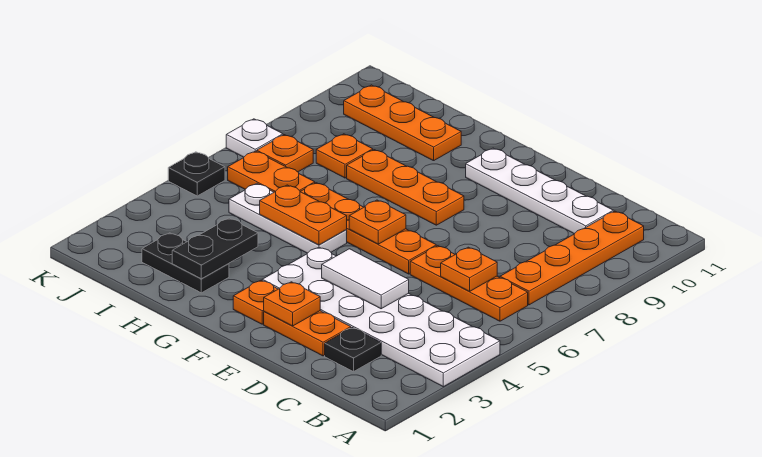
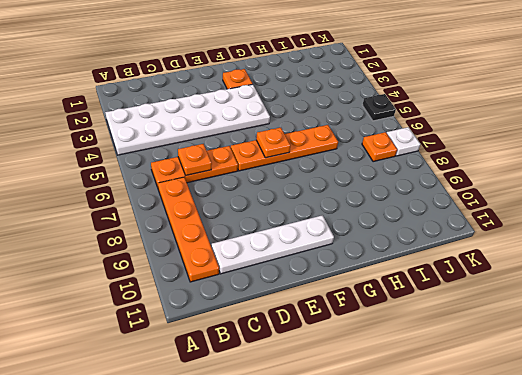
none -> black 1x1 plate [325,328,381,372]
none -> orange 1x2 plate [264,311,351,356]
none -> orange 1x3 plate [347,150,464,225]

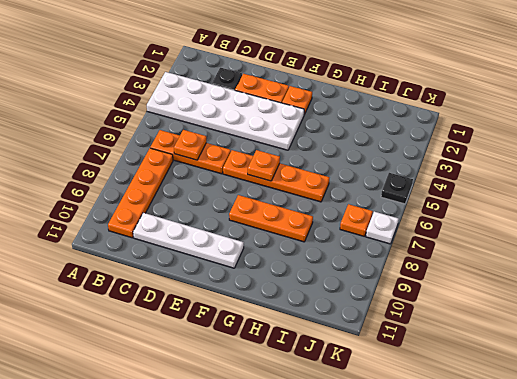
none -> white 1x3 plate [229,183,347,253]
none -> black 1x2 plate [142,233,229,293]
none -> orange 1x3 plate [344,85,461,161]

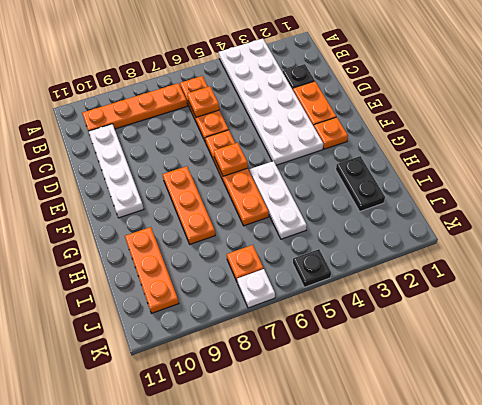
none -> orange 1x2 plate [228,151,315,192]
none -> orange 1x1 plate [316,134,373,178]
none -> white 1x2 tile [322,249,409,309]

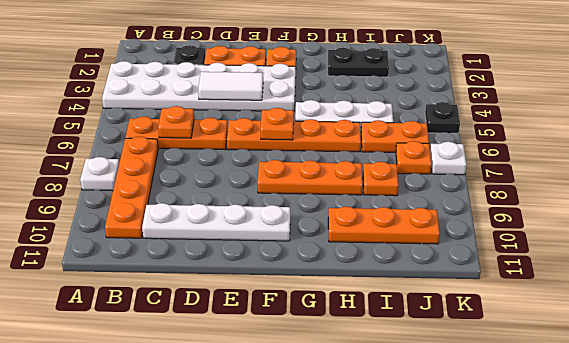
white 1x1 plate [80,157,119,191] -> none
none -> orange 1x1 plate [264,282,320,326]
none -> orange 1x2 plate [260,185,347,245]
none -> black 1x2 plate [172,218,258,279]

